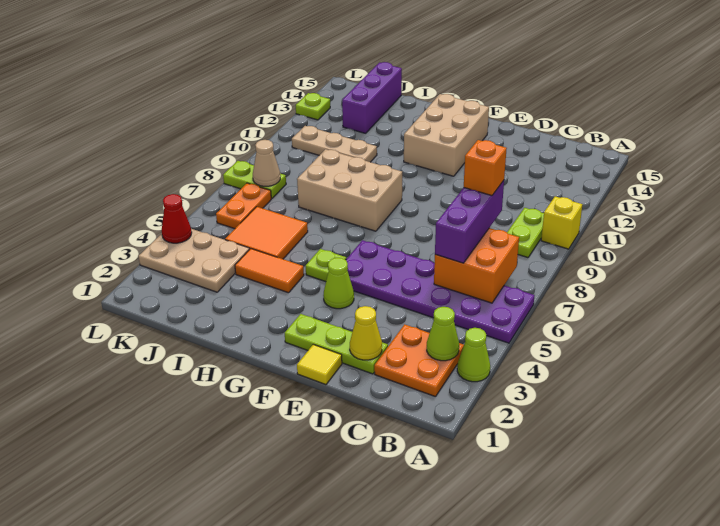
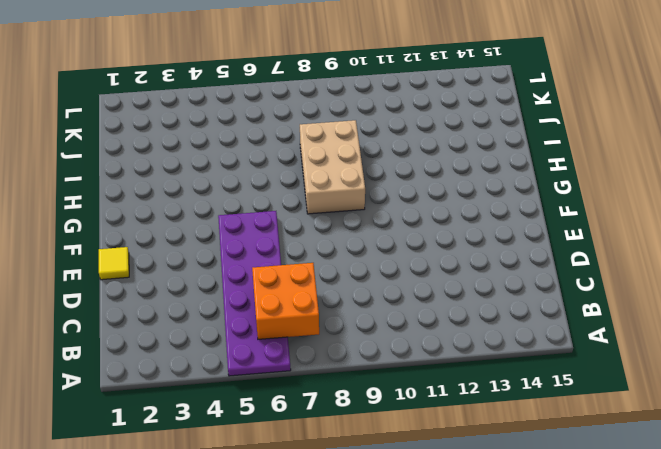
none -> lime 1x1 cone [457,328,490,382]
none -> yellow 1x1 brick [541,196,582,249]
none -> orange 2x2 plate [374,324,464,397]

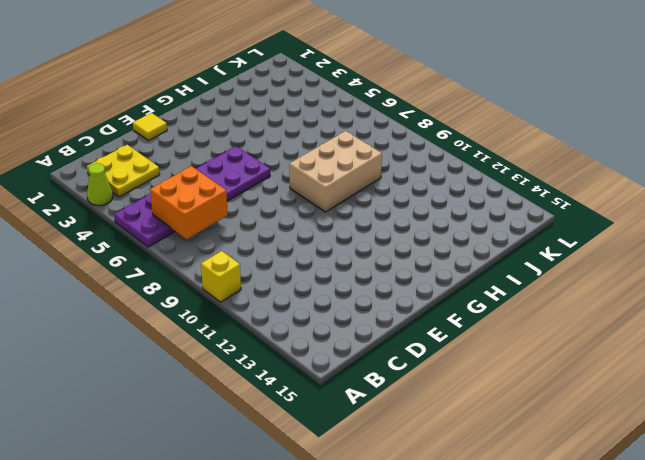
yellow 2x2 plate [87,145,160,197] -> orange 2x2 plate [374,324,464,397]
none -> lime 1x2 plate [507,208,544,258]
none -> lime 1x3 plate [285,314,388,374]
none -> lime 1x1 cone [323,258,354,309]

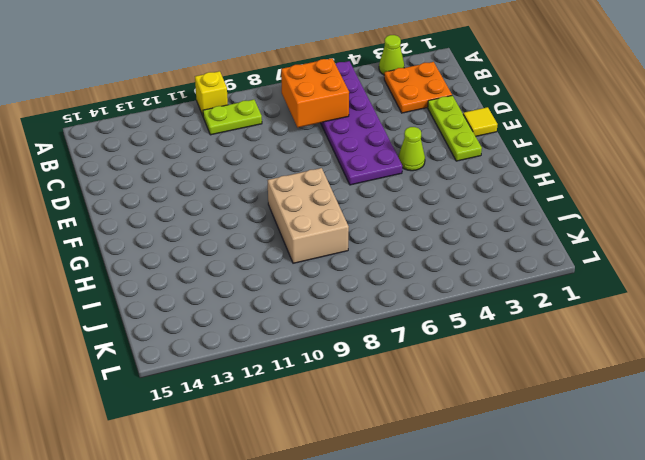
none -> tan 2x3 brick [404,94,489,176]
none -> lime 1x1 plate [306,249,346,282]
none -> orange 1x2 tile [235,249,304,293]

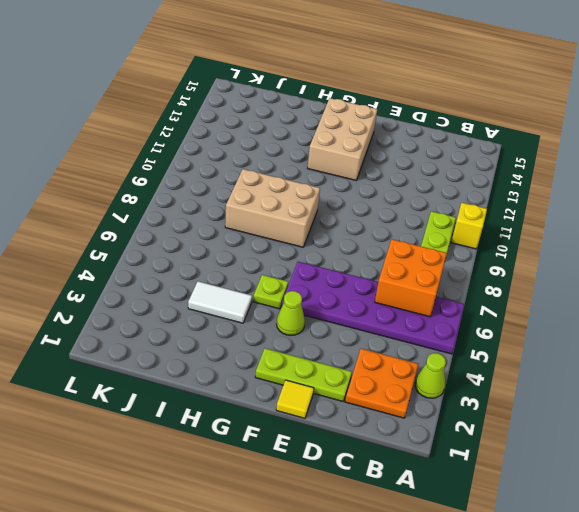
white 1x2 tile [188,281,252,323] -> orange 1x2 tile [235,249,304,293]
none -> orange 2x2 tile [225,207,308,259]
none -> tan 1x3 plate [292,126,377,162]
none -> tan 2x3 plate [139,229,250,292]

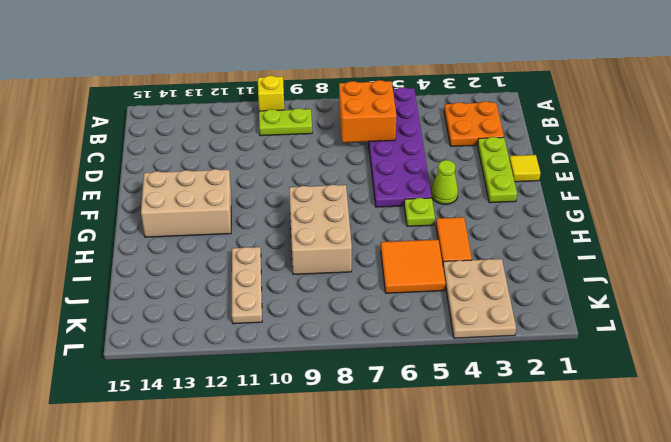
none -> lime 1x1 cone [457,328,490,382]
none -> purple 1x3 brick [342,62,402,133]
none -> orange 1x2 plate [216,183,271,229]

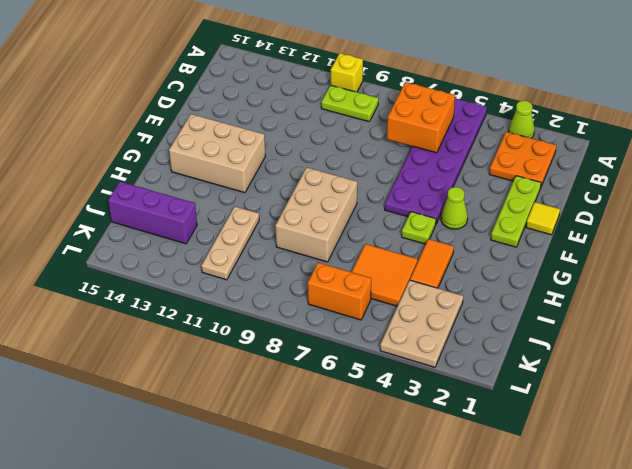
orange 1x2 brick [308,263,371,320] -> orange 1x2 plate [216,183,271,229]
none -> lime 1x2 plate [223,161,286,199]
none -> lime 1x1 plate [296,93,330,120]
none -> lime 1x1 cone [427,307,459,361]

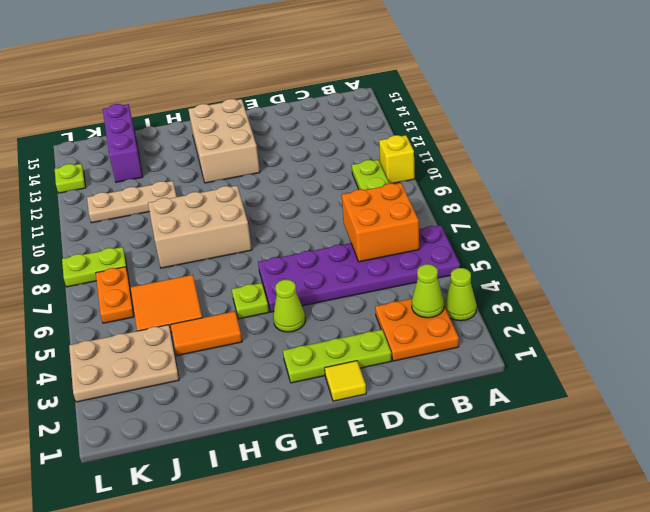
none -> yellow 1x1 cone [350,306,382,360]
none -> tan 1x1 cone [253,140,280,186]
none -> red 1x1 cone [162,194,192,243]

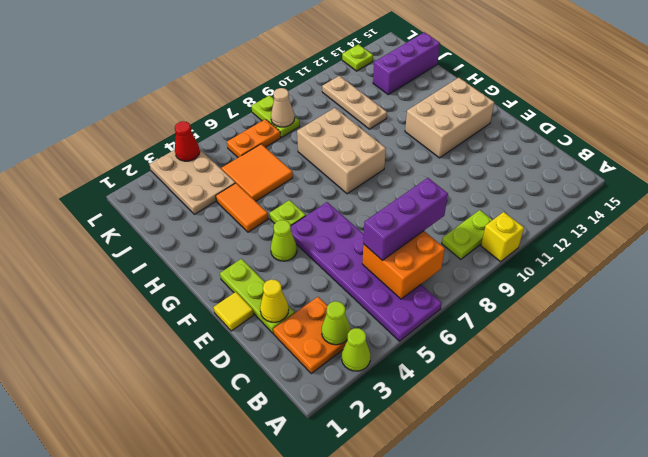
none -> orange 1x1 brick [464,140,507,196]

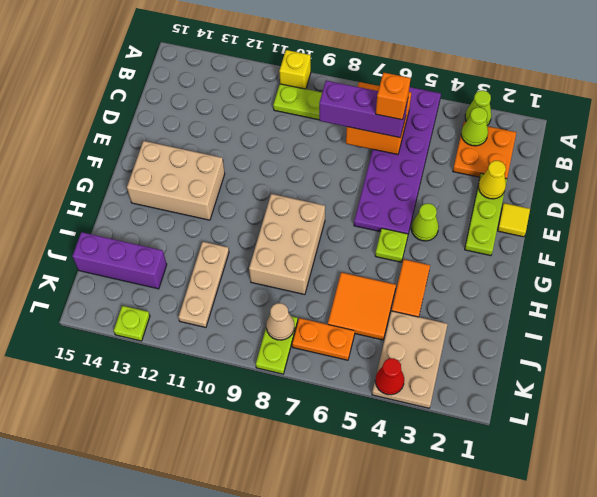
orange 1x1 brick [376,73,411,120] -> orange 1x1 brick moved to [464,140,507,196]

